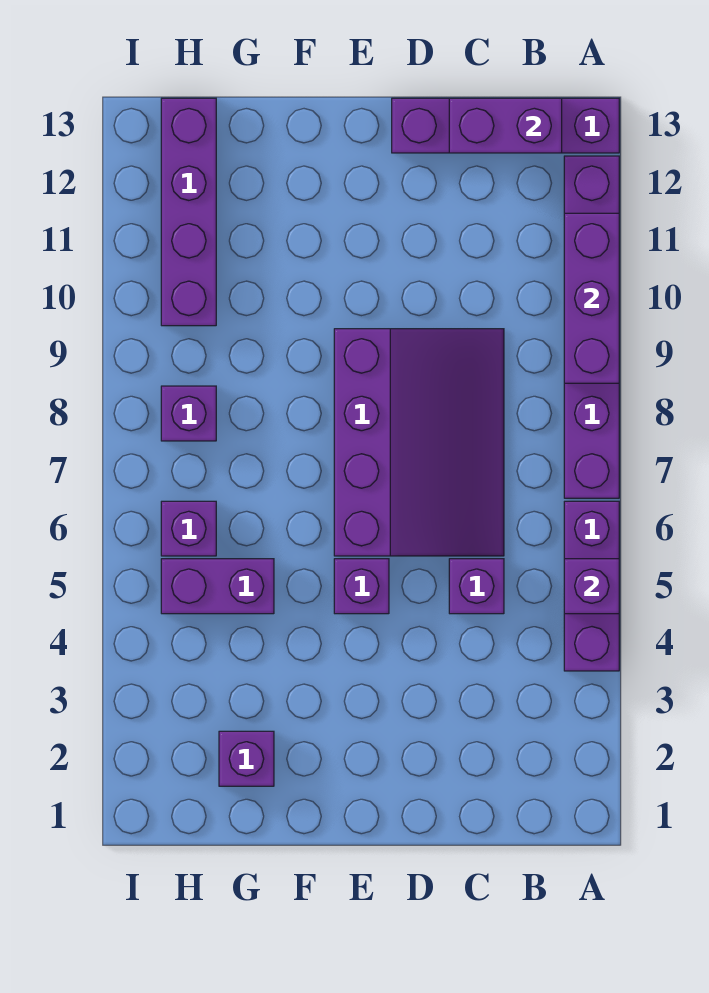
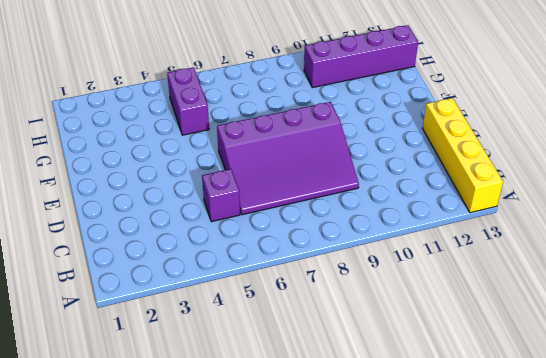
yellow 1x4 brick [423,98,503,213] -> purple 1x4 brick [392,98,619,153]
none -> purple 1x3 brick [564,501,619,671]
none -> purple 1x6 brick [564,156,619,498]
none -> purple 1x1 brick [334,559,389,614]

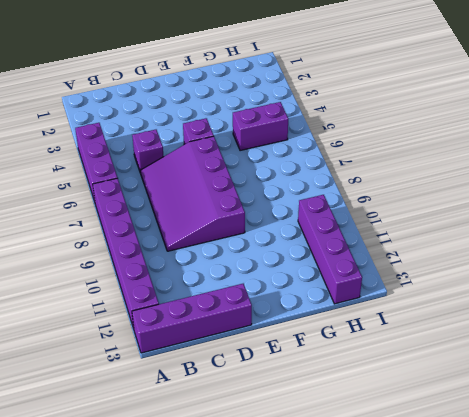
none -> purple 1x1 brick [219,731,274,786]
none -> purple 1x1 brick [161,501,216,556]
none -> purple 1x1 brick [161,386,216,441]

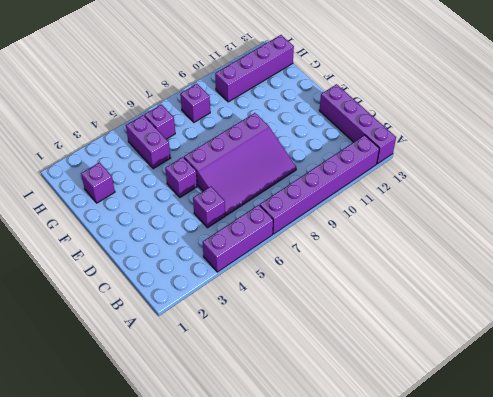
none -> purple 1x1 brick [564,559,619,614]
none -> purple 1x3 brick [564,213,619,383]
none -> purple 1x2 brick [449,98,562,153]

